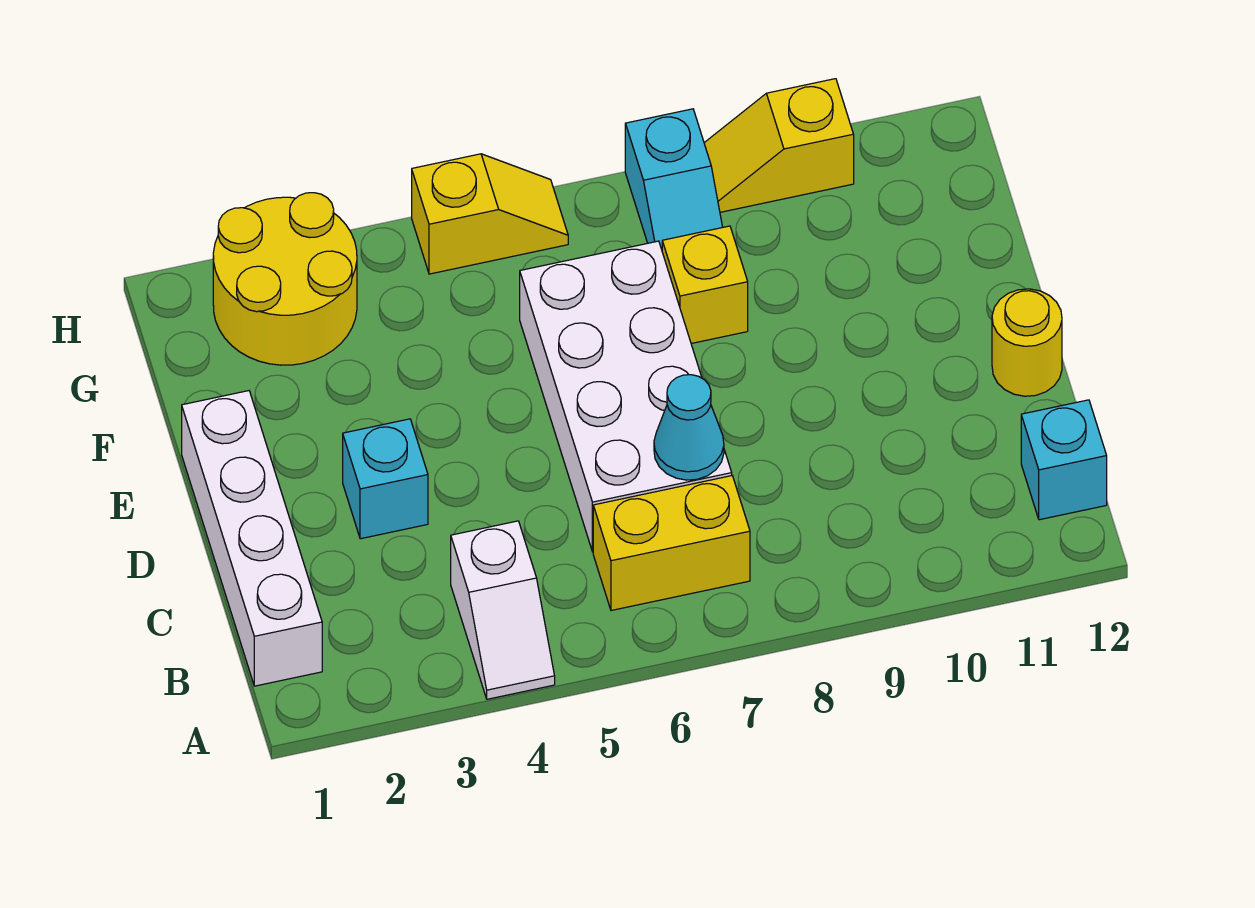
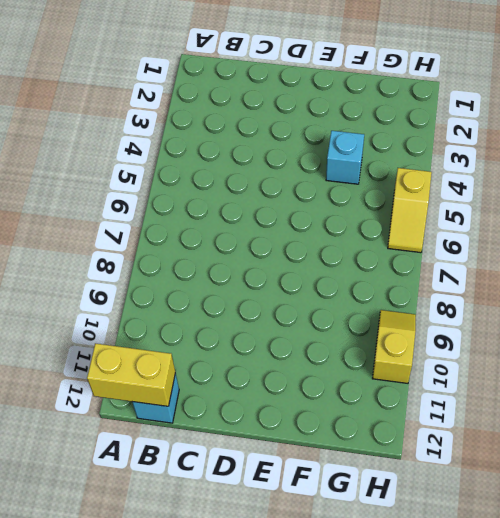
yellow 1x2 brick [87,343,175,406] -> yellow 1x2 brick turned to [593,476,750,610]
cyan 1x1 brick [326,131,364,184] -> cyan 1x1 brick moved to [343,419,428,539]
none -> white 1x2 slope [451,521,555,699]
none -> white 1x4 brick [182,391,322,686]
none -> white 2x4 brick [520,241,732,552]

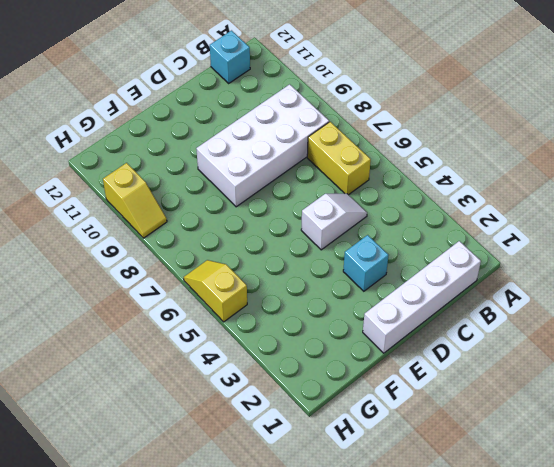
white 2x4 brick [196,84,329,207] -> white 2x4 brick moved to [520,241,732,552]
white 1x2 slope [301,194,367,250] -> white 1x2 slope moved to [451,521,555,699]
none -> yellow 1x1 round brick [992,289,1062,396]
none -> yellow 1x1 brick [662,226,748,344]
none -> yellow 2x2 round brick [213,193,357,365]

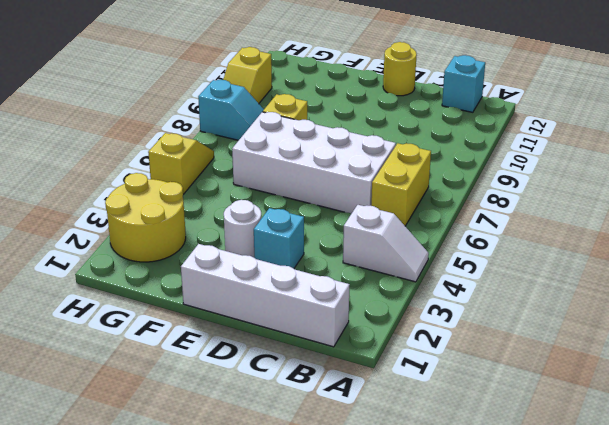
white 1x1 round brick [224,200,261,257] -> none
none -> cyan 1x1 cone [654,375,724,480]

